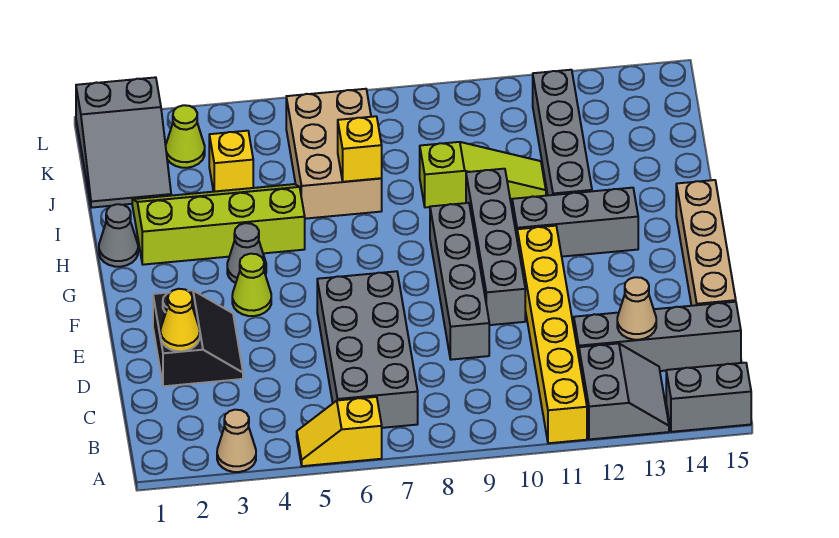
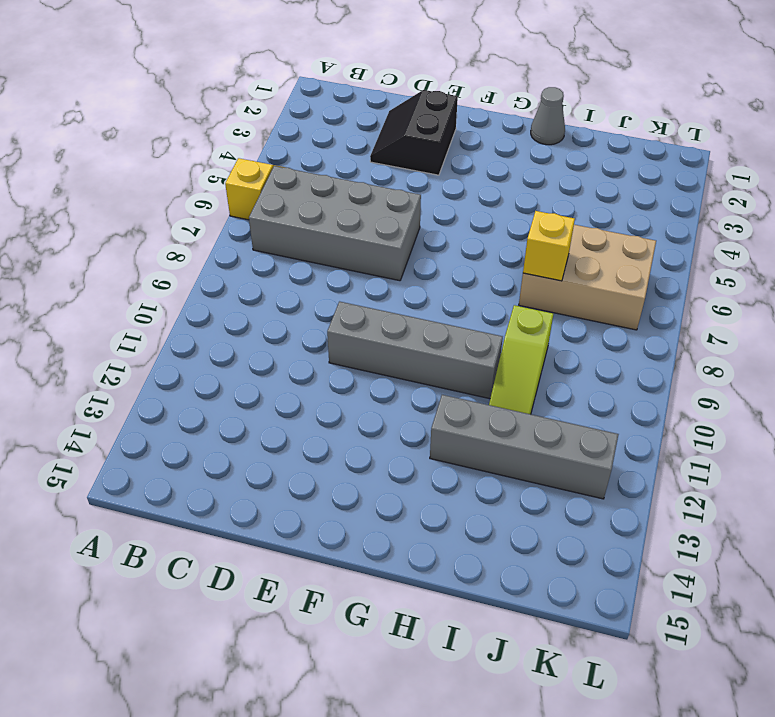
black 2x2 slope [370,90,458,175] -> black 2x2 slope turned to [153,290,243,386]
none -> tan 1x1 cone [217,410,256,472]
none -> yellow 1x6 brick [517,226,587,443]
none -> grey 2x2 slope [579,343,669,439]

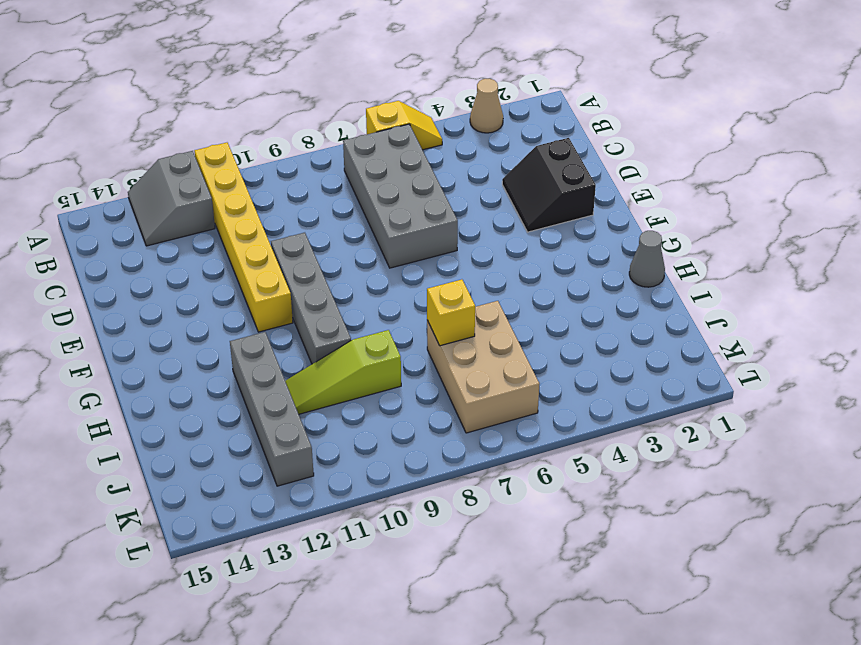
none -> grey 1x2 brick [666,363,751,432]
none -> grey 1x4 brick [574,302,741,371]
none -> grey 1x4 brick [430,203,489,360]

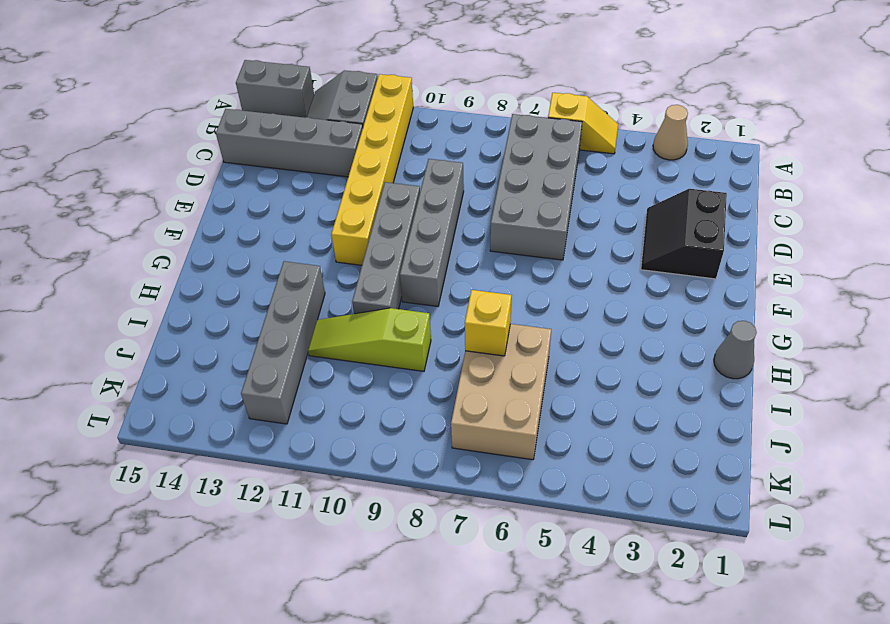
none -> tan 1x4 brick [676,180,736,306]
none -> lime 1x1 cone [232,254,271,316]
none -> grey 1x1 cone [227,223,266,283]

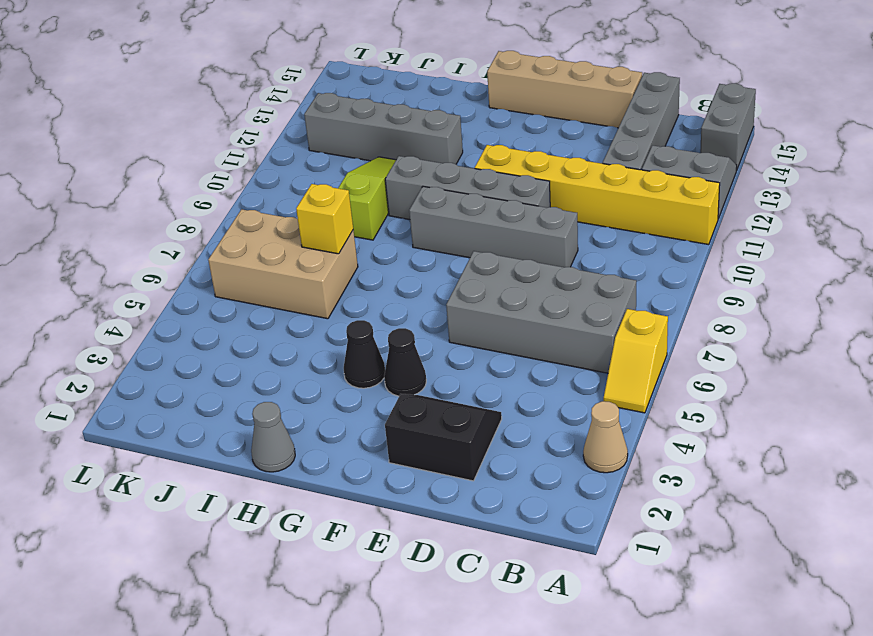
black 1x1 cone [384,328,426,396] -> lime 1x1 cone [232,254,271,316]
black 1x1 cone [344,320,385,388] -> grey 1x1 cone [227,223,266,283]
none -> grey 1x3 brick [512,188,638,257]
none -> lime 2x4 slope [132,184,305,265]
none -> grey 2x3 slope [76,77,171,208]

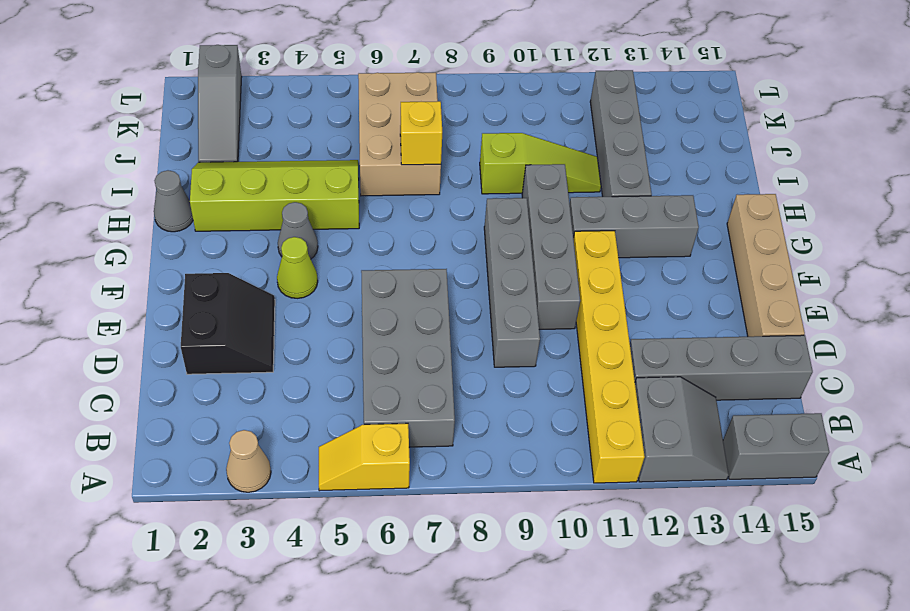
grey 1x3 slope [198,45,242,162] -> grey 2x3 slope [76,77,171,208]
none -> yellow 1x1 brick [209,131,253,192]
none -> lime 1x1 cone [166,105,205,168]
none -> tan 1x1 cone [617,277,656,340]

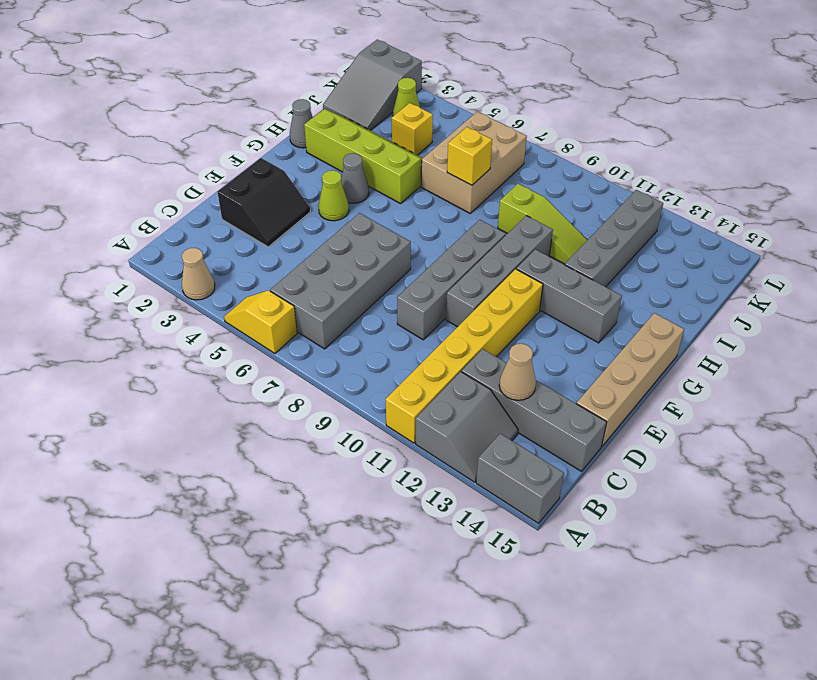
none -> yellow 1x1 cone [161,289,200,351]

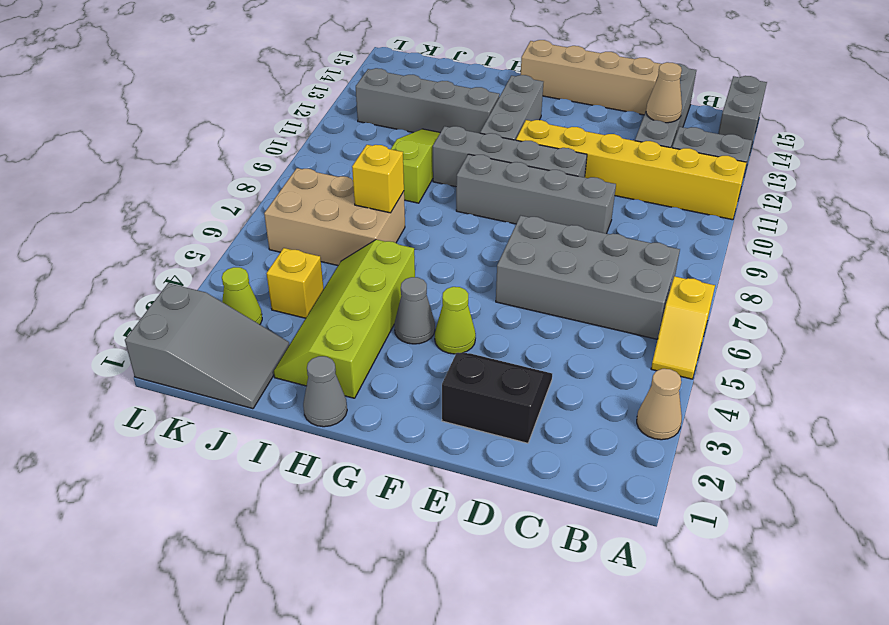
none -> yellow 1x1 cone [161,289,200,351]

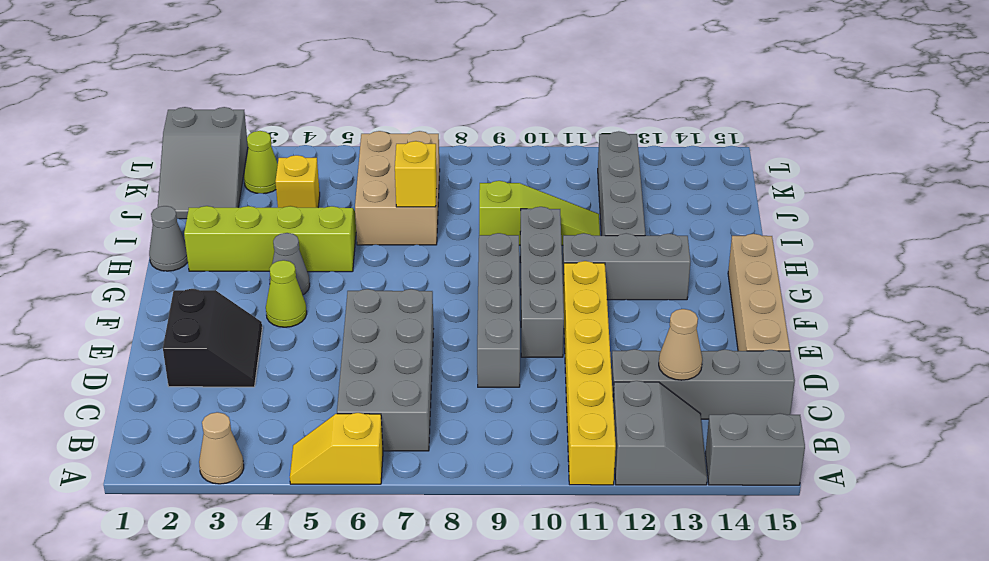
none -> yellow 1x1 cone [161,289,200,351]

